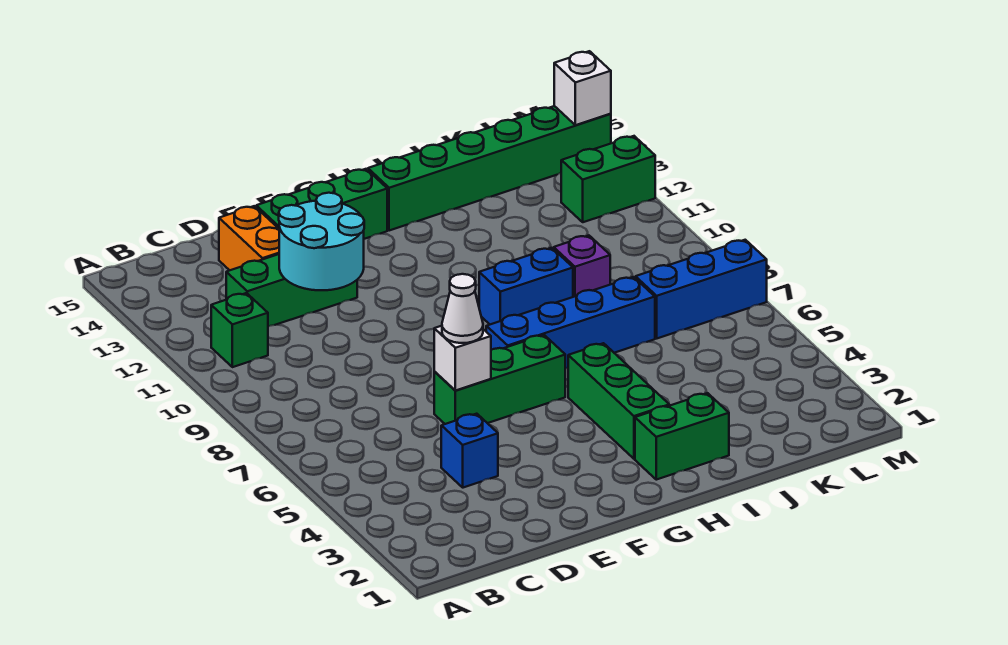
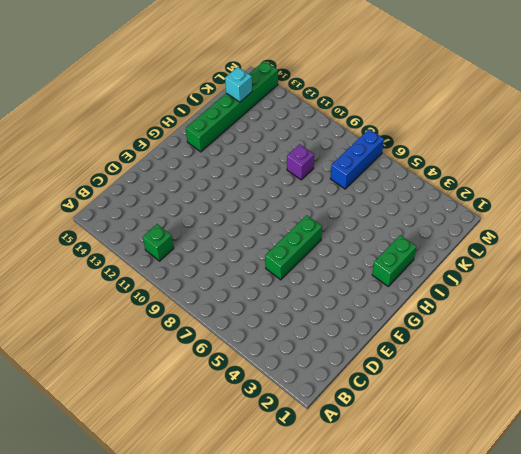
cyan 1x1 brick [225,67,252,102] -> none
none -> green 1x3 brick [226,254,357,327]
none -> blue 1x1 brick [441,414,498,488]
none -> orange 1x2 brick [219,206,279,270]

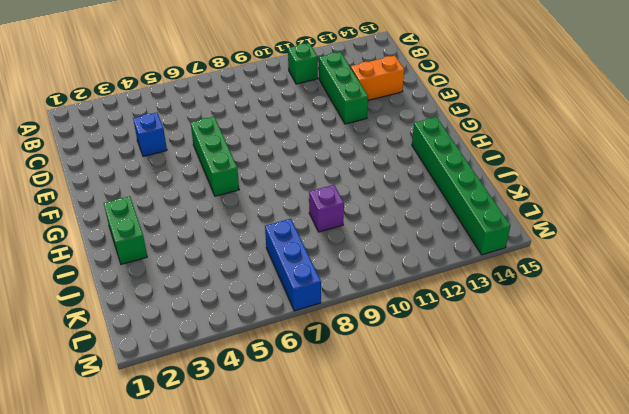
none -> green 1x3 brick [256,169,387,239]
none -> blue 1x4 brick [486,277,655,369]
none -> green 1x3 brick [568,343,669,459]

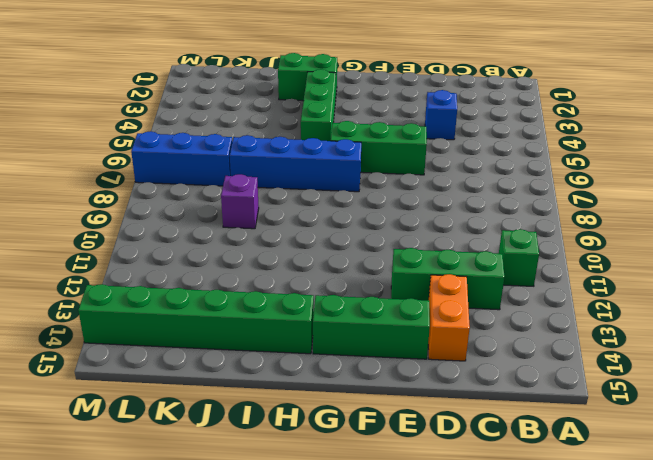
none -> blue 1x2 brick [479,248,573,324]
none -> green 1x2 brick [561,136,655,222]
none -> cyan 2x2 round brick [279,193,364,290]

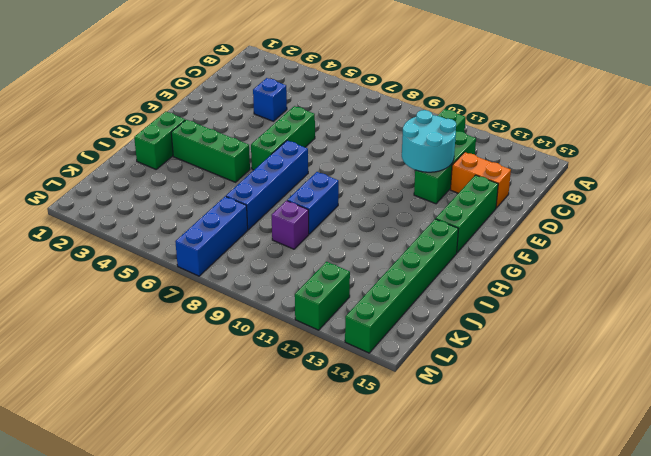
none -> white 1x1 brick [434,326,491,391]
none -> white 1x1 brick [554,51,611,125]
none -> white 1x1 cone [442,274,483,343]

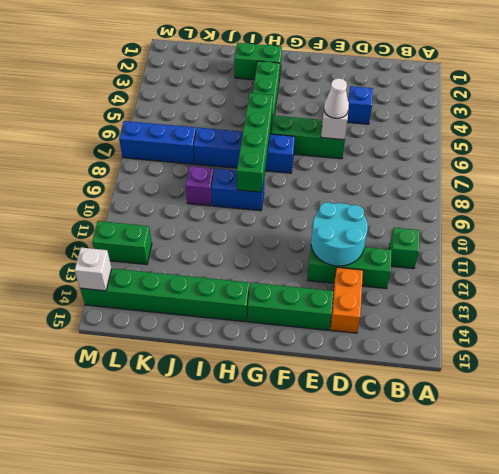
green 1x4 brick [237,93,273,192] -> none

